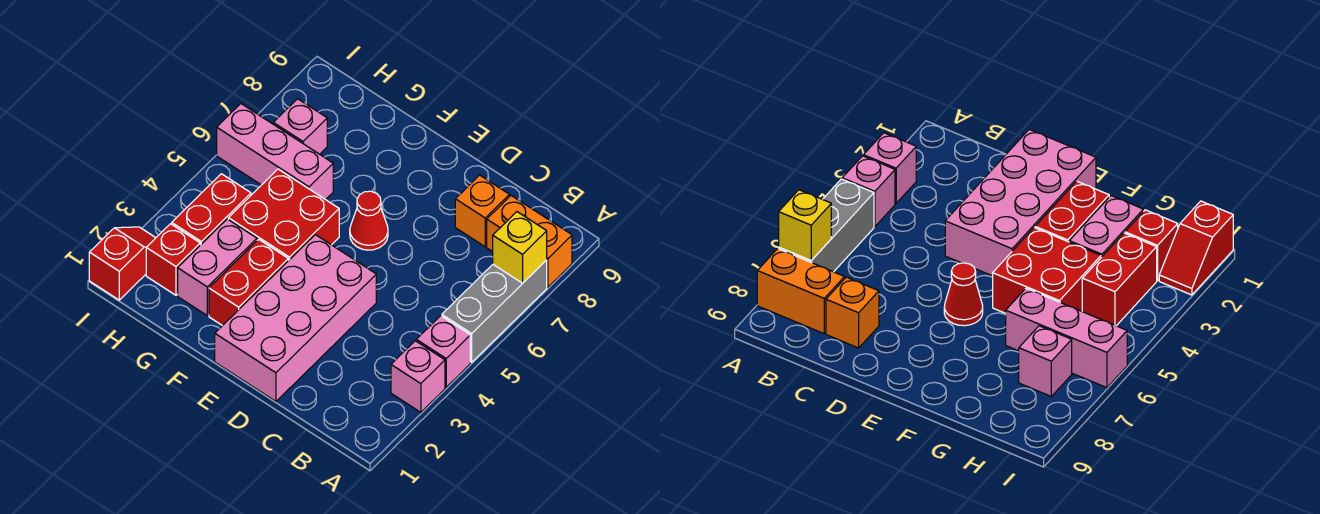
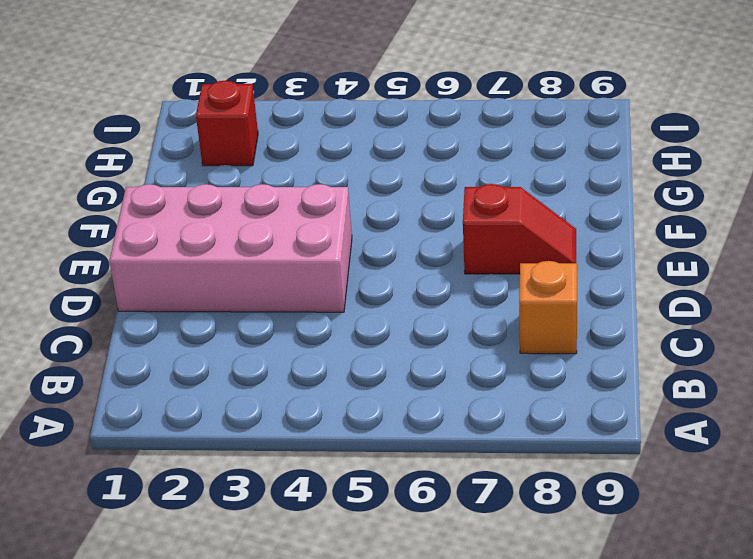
red 1x2 slope [463,184,576,274] -> red 1x2 slope moved to [89,227,156,300]
none -> pink 1x1 brick [391,341,445,412]
none -> pink 1x1 brick [416,316,470,387]
none -> grey 1x3 brick [442,260,547,362]

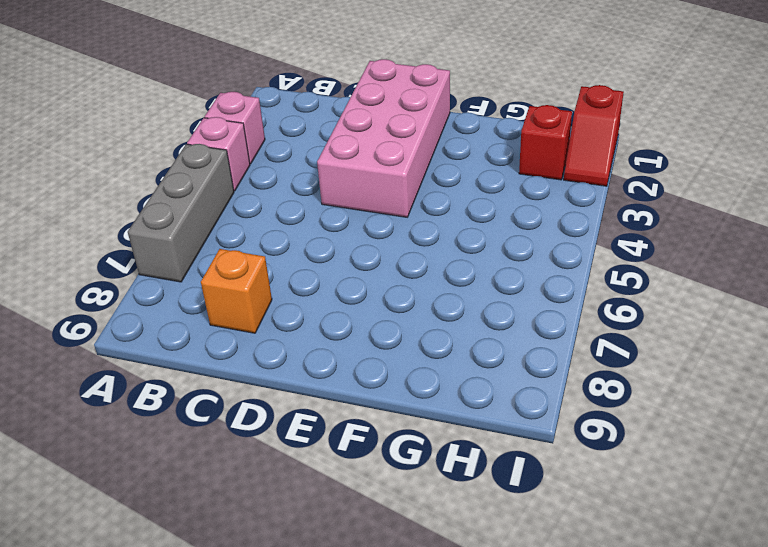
none -> orange 1x2 brick [487,196,572,287]
none -> red 1x1 cone [350,191,388,250]
none -> red 1x2 brick [209,239,288,326]

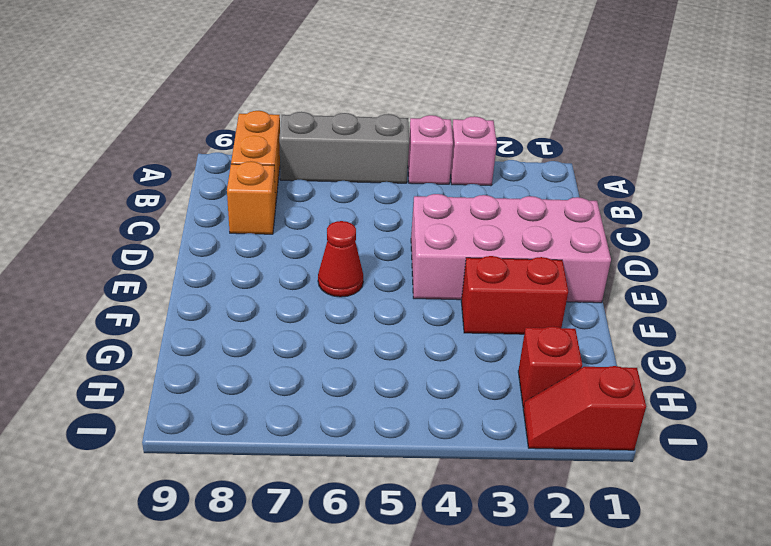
none -> red 2x2 brick [228,169,339,261]
none -> pink 1x2 brick [178,219,257,315]
none -> pink 1x3 brick [217,104,333,200]

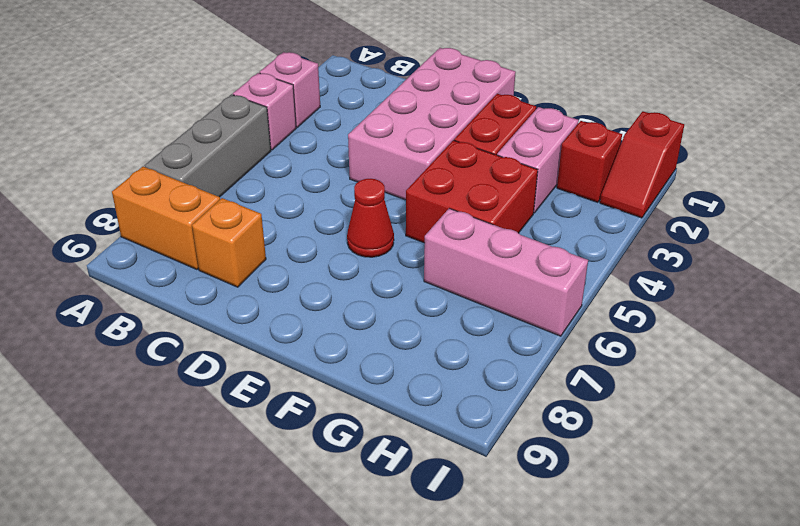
none -> red 1x2 brick [172,174,251,245]
none -> pink 1x1 brick [273,99,327,154]
none -> yellow 1x1 brick [493,212,547,283]

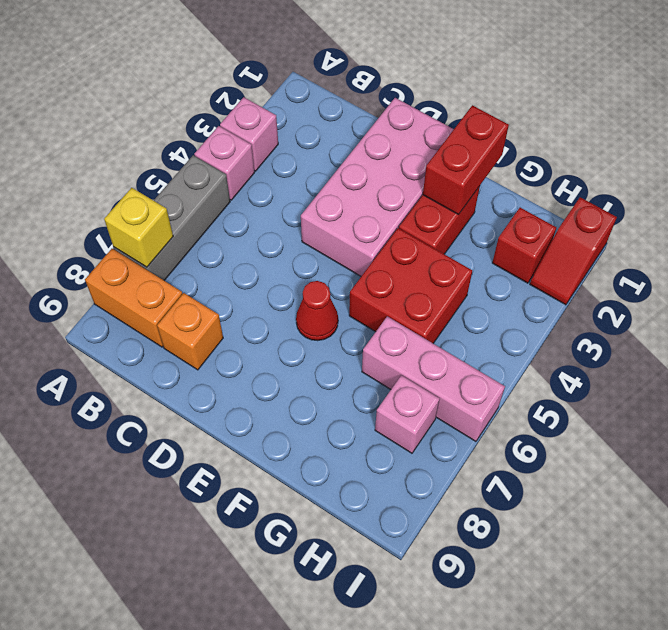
red 1x2 brick [423,105,509,215] -> red 1x2 brick moved to [172,174,251,245]
none -> pink 1x2 brick [178,219,257,315]

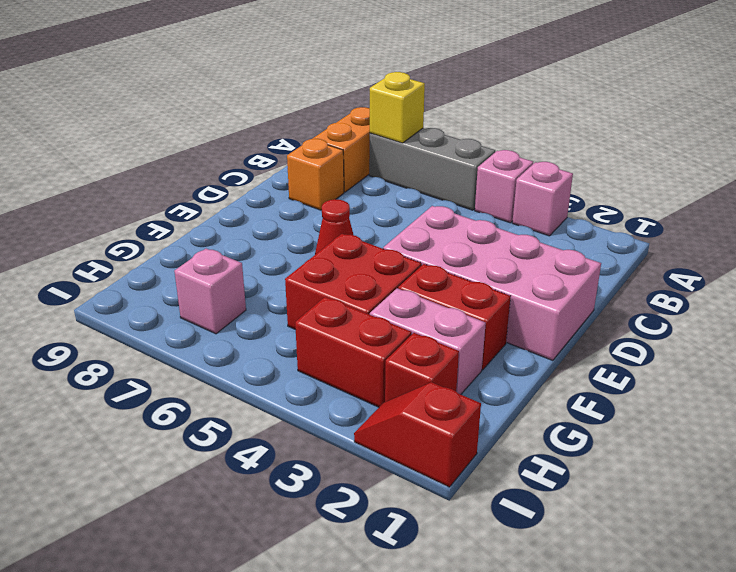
none -> pink 1x3 brick [217,104,333,200]

